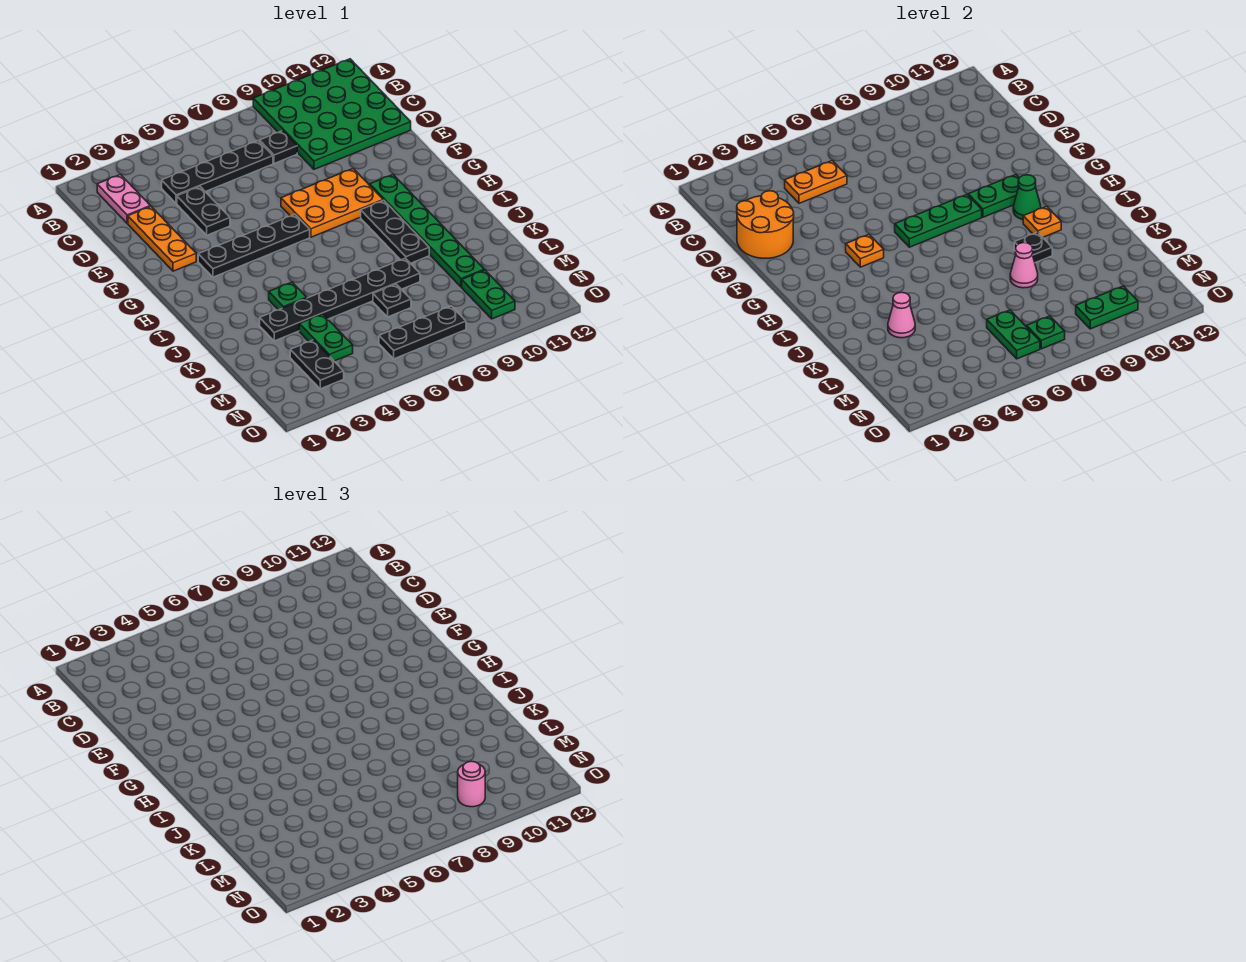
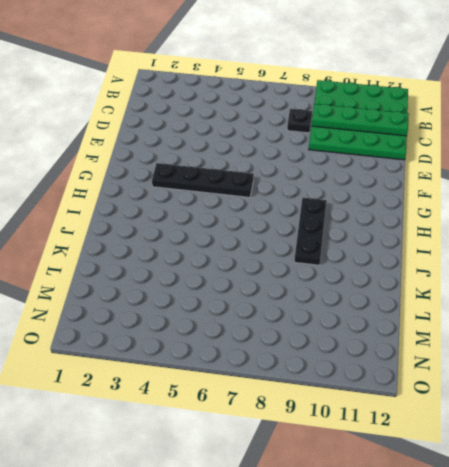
green 1x4 plate [311,104,409,136] -> none
none -> pink 1x2 plate [97,175,150,223]
none -> black 1x4 plate [162,141,273,203]
none -> orange 1x3 plate [128,206,196,271]
none -> black 1x2 plate [177,187,230,235]

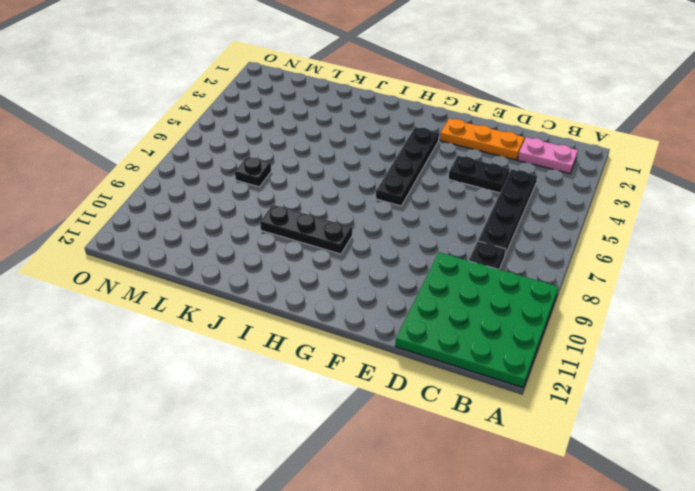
none -> orange 2x3 plate [281,169,383,237]
none -> green 1x6 plate [370,175,484,287]
none -> green 1x1 plate [269,282,307,310]
none -> black 1x6 plate [260,258,420,341]

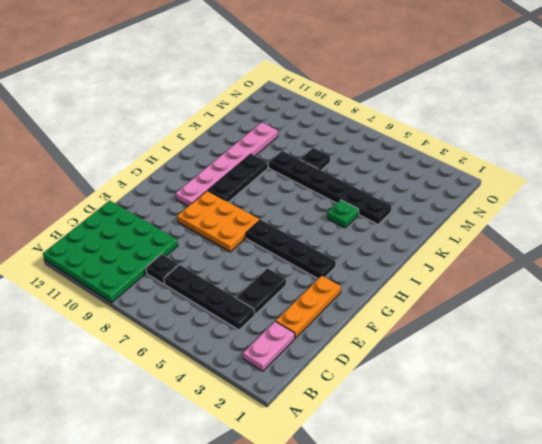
pink 1x6 plate [176,122,278,206] -> green 1x6 plate [370,175,484,287]
none -> green 1x2 plate [299,314,353,361]
none -> black 1x2 plate [290,340,344,389]
none -> green 1x2 plate [462,270,515,319]
none -> black 1x3 plate [379,306,466,359]

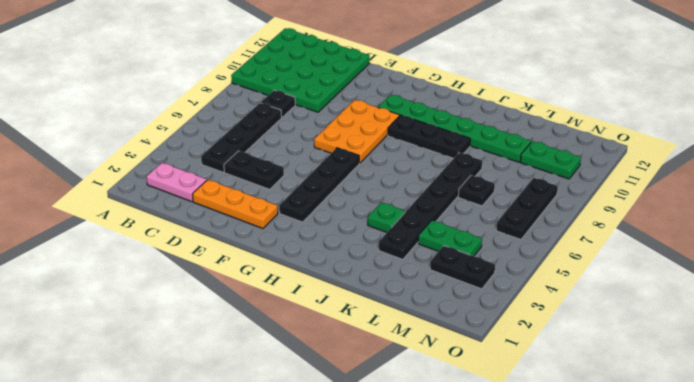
none -> orange 1x2 plate [785,161,847,203]
none -> orange 2x2 round brick [737,191,794,258]
none -> orange 1x1 plate [846,234,884,267]
none -> green 1x3 plate [895,195,982,247]

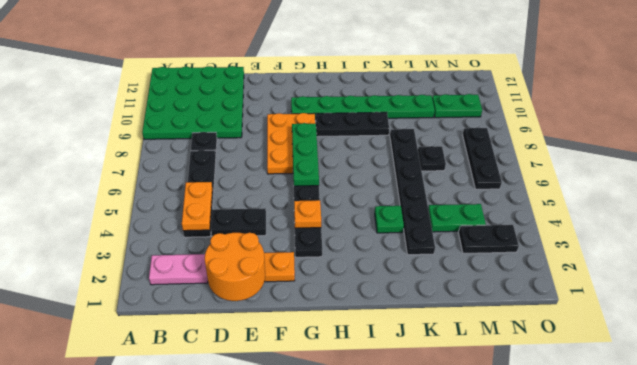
none -> green 1x2 plate [968,175,1019,217]
none -> green 1x1 cone [1013,175,1041,220]
none -> orange 1x1 plate [1023,206,1061,237]
none -> black 1x1 plate [1014,232,1052,263]

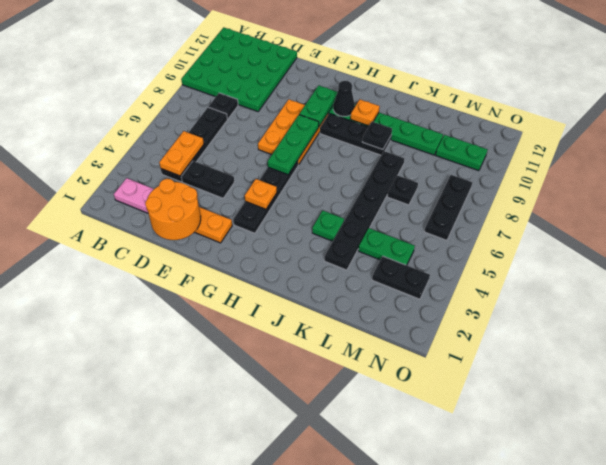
black 1x1 cone [333,81,355,116] -> green 1x1 cone [1013,175,1041,220]
none -> pink 1x1 cone [888,292,915,338]
none -> pink 1x1 cone [1010,243,1038,288]
none -> green 1x2 plate [987,310,1040,359]
none -> green 1x1 plate [1027,316,1065,349]

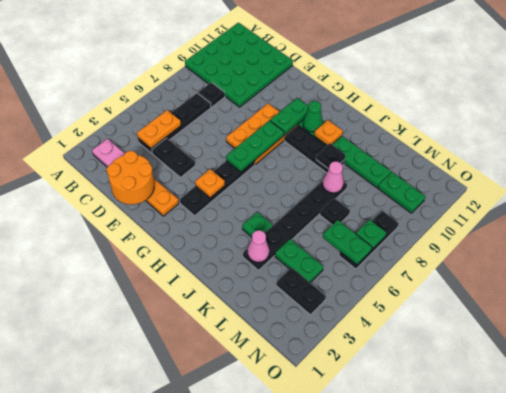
none -> green 1x2 plate [1076,286,1138,329]
none -> pink 1x1 round brick [458,761,485,807]

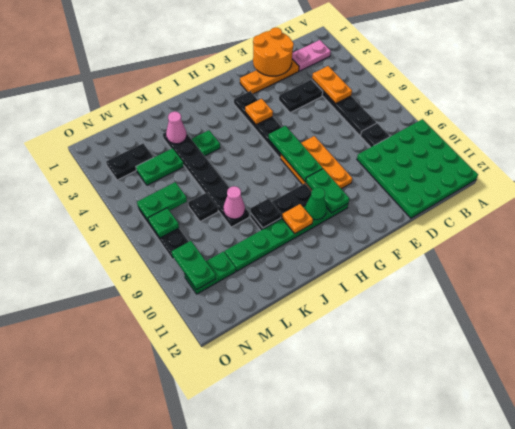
none -> pink 1x1 round brick [458,761,485,807]

